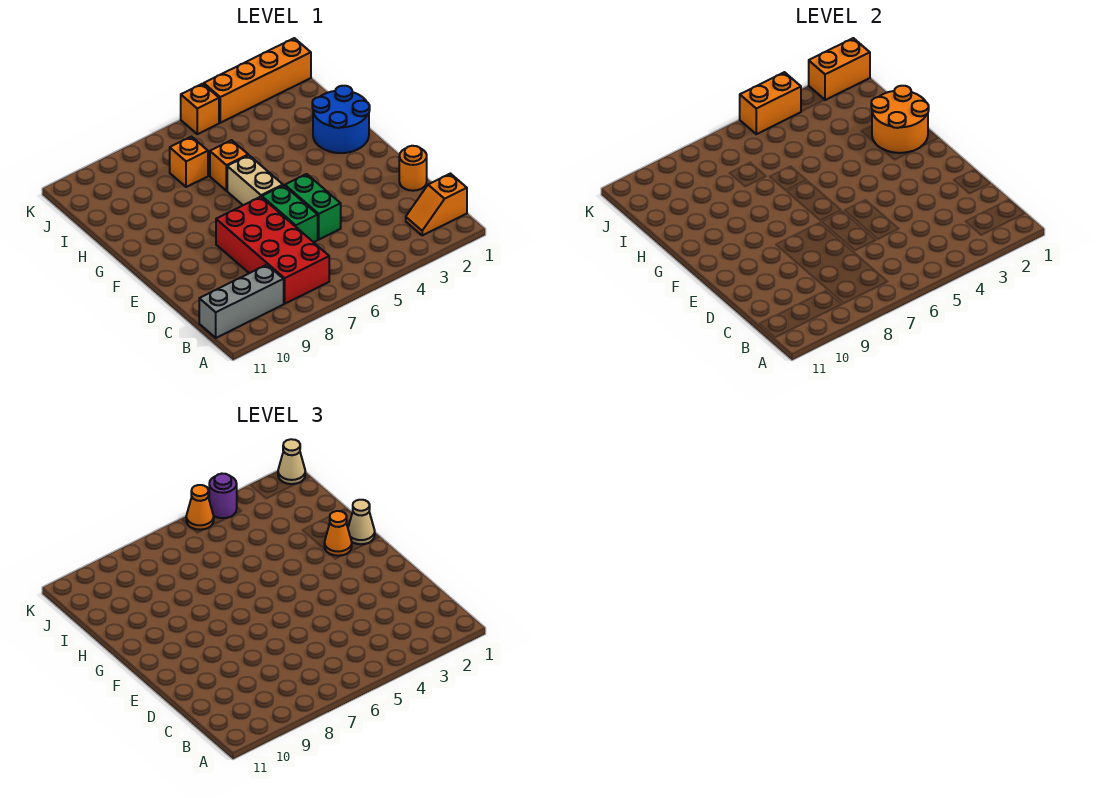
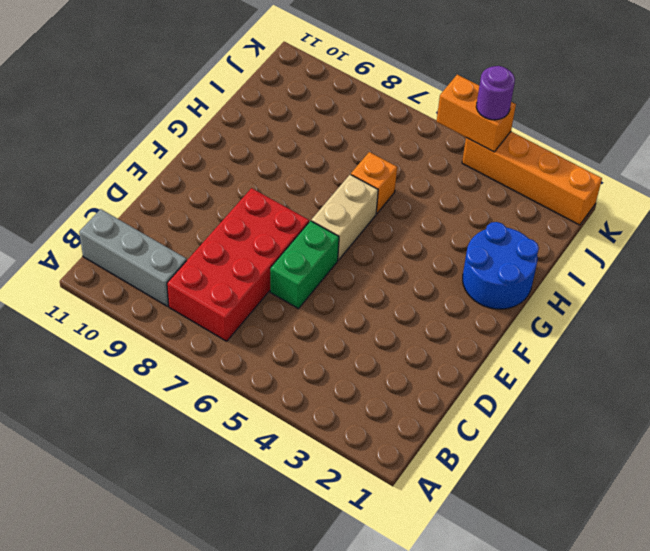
none -> orange 1x2 slope [406,174,467,235]
none -> orange 1x1 round brick [399,146,427,191]
none -> green 1x2 brick [285,174,341,239]

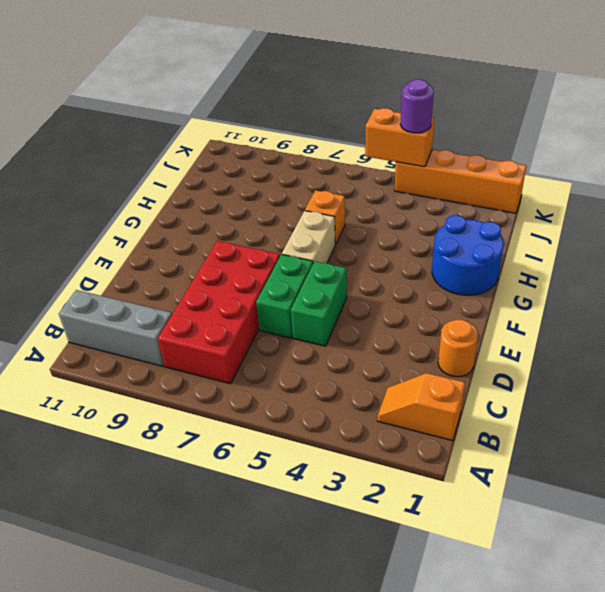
none -> orange 1x1 brick [170,137,208,187]
none -> orange 1x1 brick [181,84,219,134]
none -> orange 2x2 round brick [871,86,929,153]

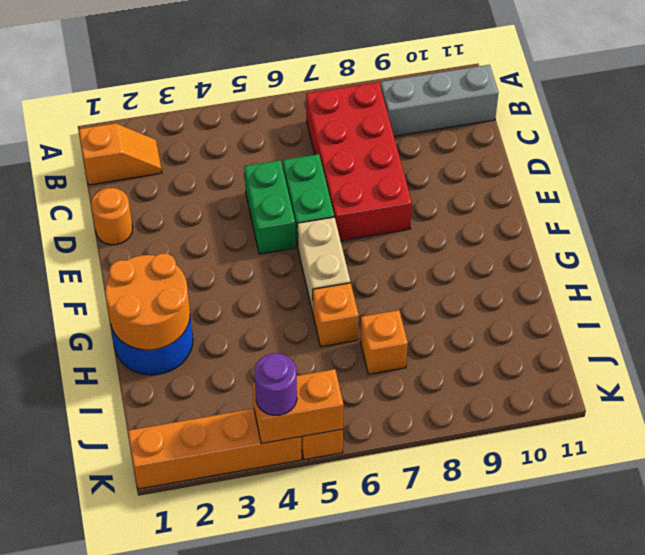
none -> orange 1x2 brick [809,38,870,100]
none -> tan 1x1 cone [348,500,375,544]
none -> orange 1x1 cone [324,511,352,556]

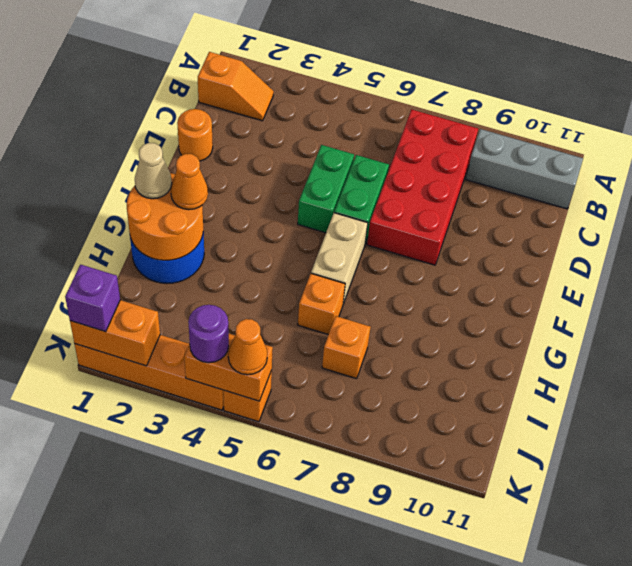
purple 1x1 brick [65,265,120,332] -> tan 1x1 cone [278,439,305,484]

